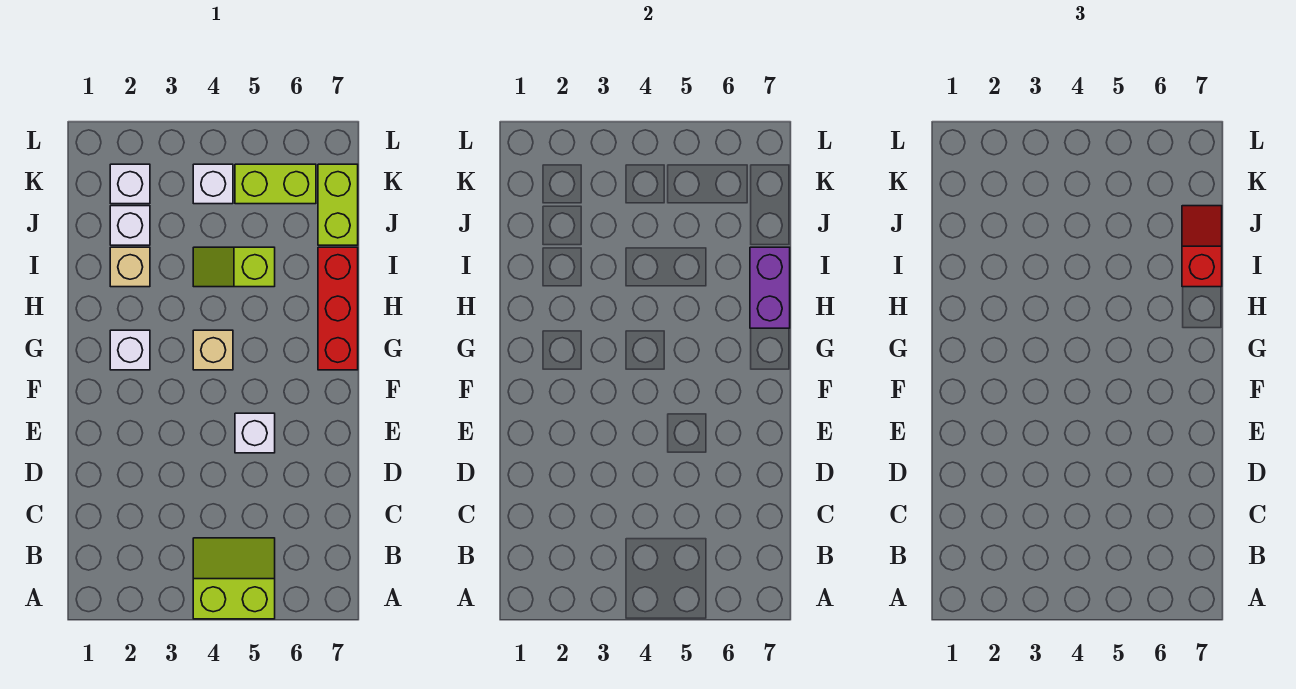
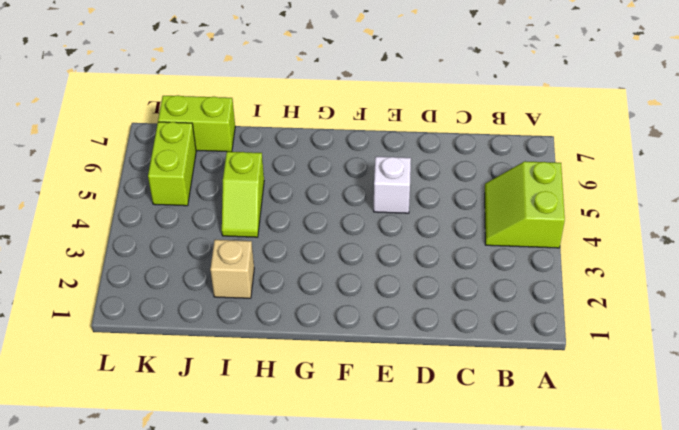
none -> white 1x1 brick [110,330,150,370]
none -> tan 1x1 brick [193,330,233,370]
none -> red 1x3 brick [318,247,358,370]

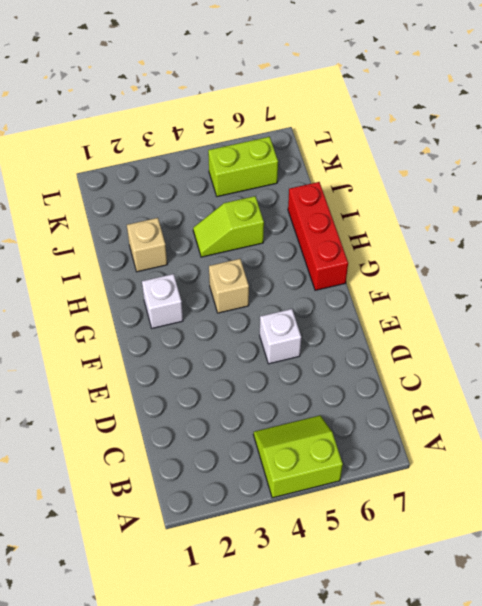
none -> white 1x1 brick [110,206,150,245]
none -> lime 1x2 brick [318,164,358,245]
none -> white 1x1 brick [110,164,150,204]

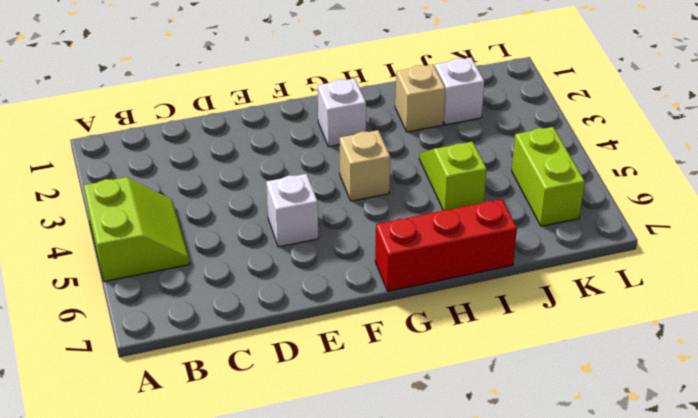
none -> lime 1x2 brick [318,164,358,245]
none -> white 1x1 brick [110,164,150,204]
none -> white 1x1 brick [193,164,233,204]

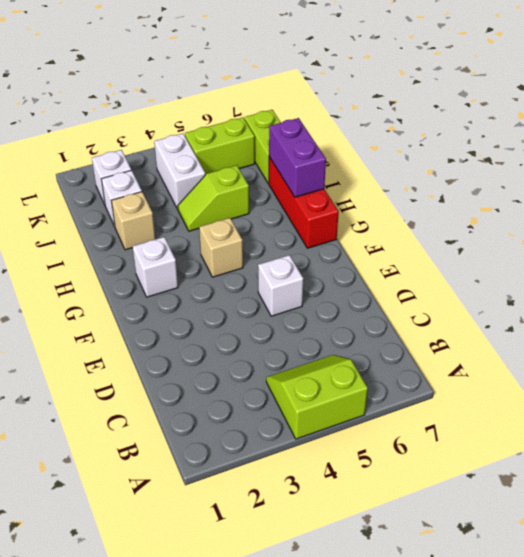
white 1x2 brick [154,133,205,209] -> white 1x1 brick [193,164,233,204]
none -> red 1x2 slope [1182,206,1222,287]

